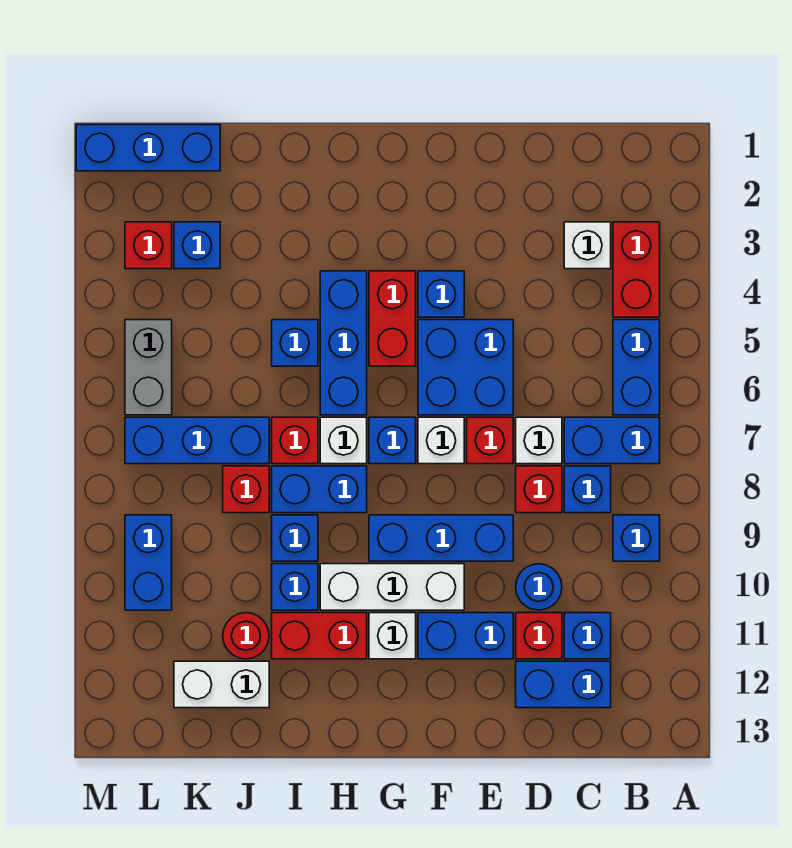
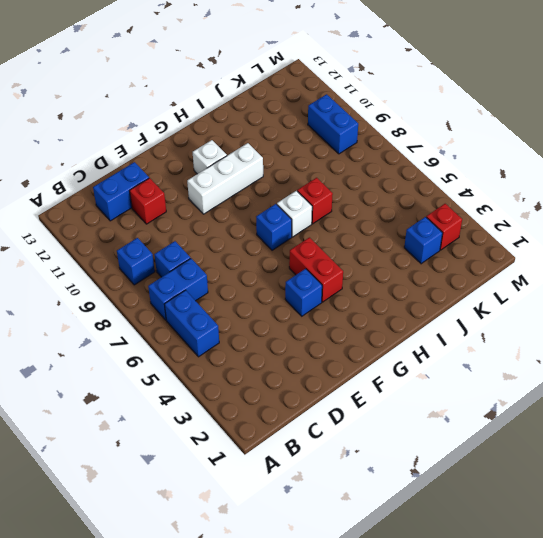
none -> red 1x2 brick [613,222,660,317]
none -> white 1x1 brick [564,222,611,269]
none -> blue 1x1 brick [564,613,611,659]
none -> white 1x1 brick [516,417,562,464]

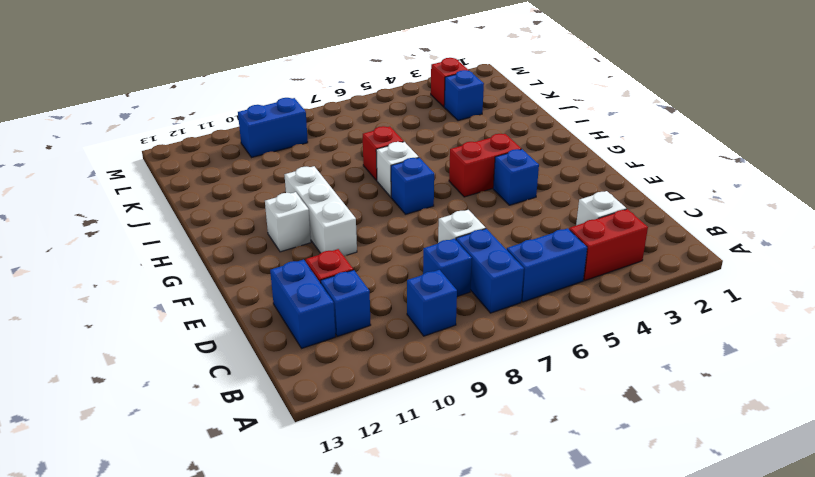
none -> red 1x1 brick [516,466,562,513]
none -> blue 1x1 round brick [516,564,562,610]
none -> blue 2x2 brick [418,320,513,415]
none -> red 1x1 brick [467,417,513,464]

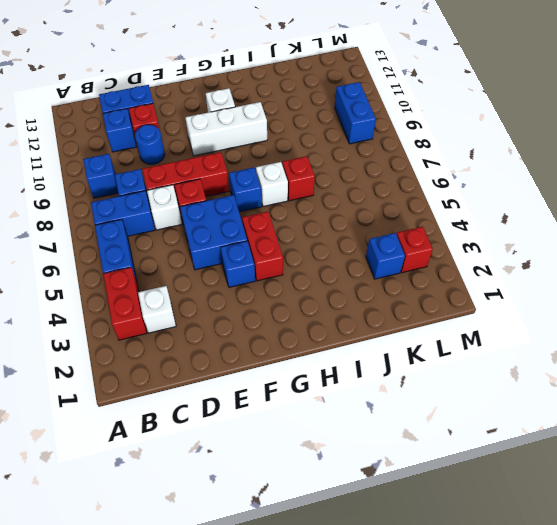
red 1x3 brick [142,152,229,202] -> red 1x1 brick [516,466,562,513]
none -> blue 1x3 brick [369,515,513,561]
none -> blue 1x2 brick [418,613,513,659]
none -> white 1x1 brick [418,417,464,464]
none -> blue 1x3 brick [320,271,367,415]

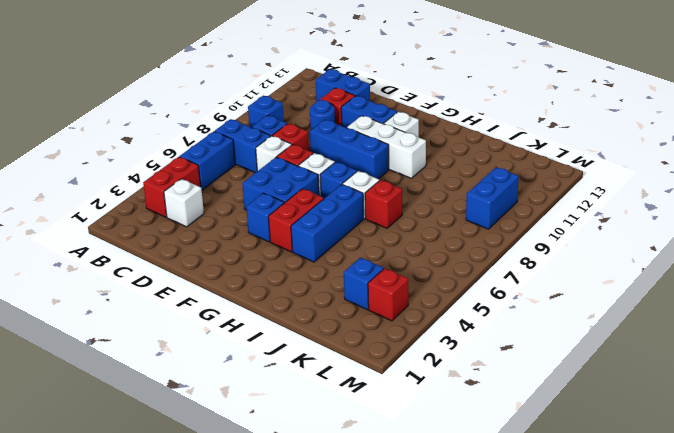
none -> blue 1x1 brick [564,613,611,659]
none -> blue 1x2 brick [272,466,367,513]
none -> red 1x2 brick [272,613,367,659]
none -> blue 1x1 brick [272,320,318,366]

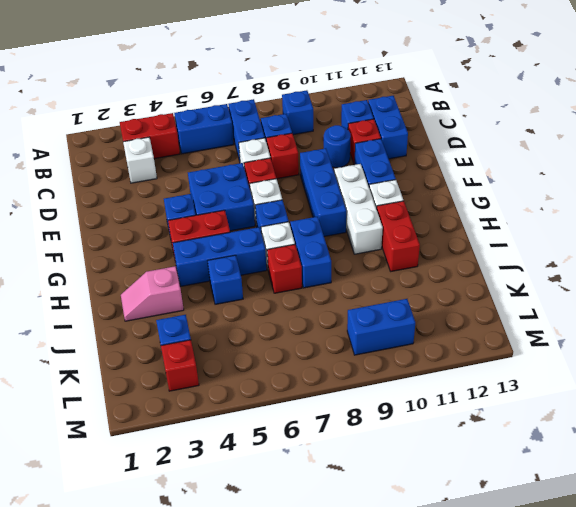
pink 1x2 slope [121,266,184,321] -> none
none -> blue 1x1 brick [272,515,318,561]
none -> blue 1x1 brick [272,564,318,610]
none -> blue 1x3 brick [125,417,269,464]
none -> red 1x1 brick [223,466,269,513]

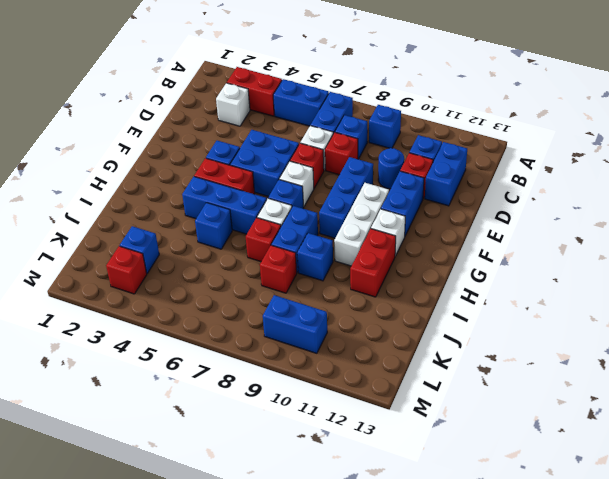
none -> blue 1x1 brick [272,564,318,610]
none -> blue 1x3 brick [125,417,269,464]
none -> red 1x1 round brick [223,613,269,659]
none -> white 1x2 brick [174,661,269,708]

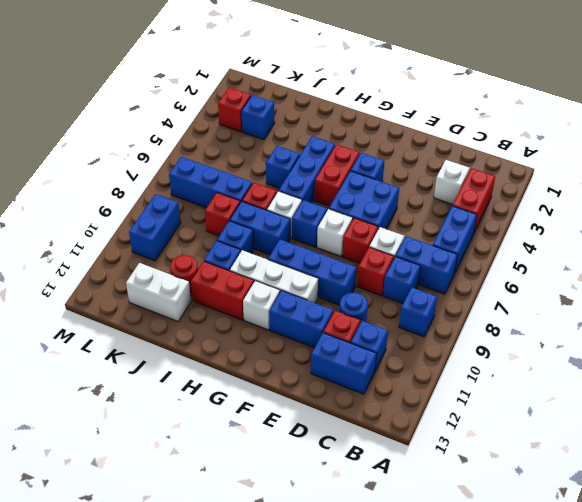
none -> blue 1x3 brick [76,125,220,171]
none -> grey 1x2 brick [125,320,172,415]

